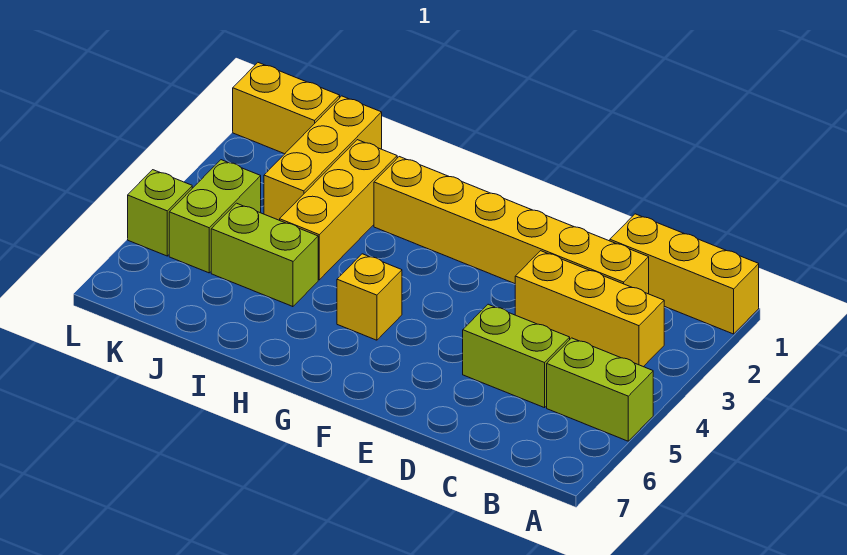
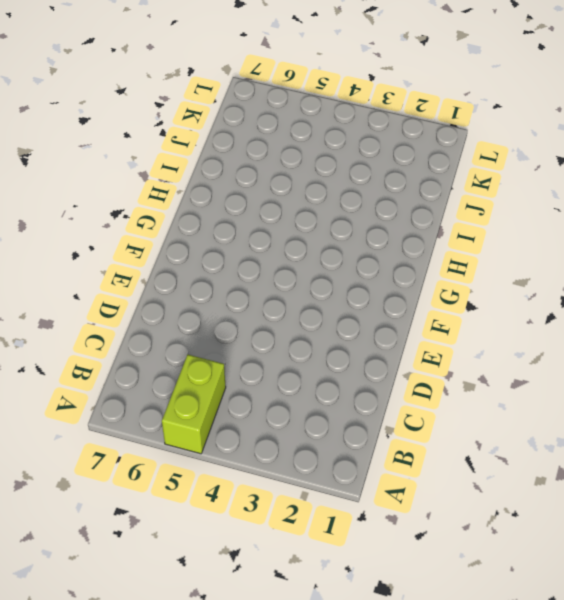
none -> yellow 1x3 brick [610,214,759,334]
none -> yellow 1x3 brick [515,251,664,367]
none -> yellow 1x6 brick [374,157,649,294]

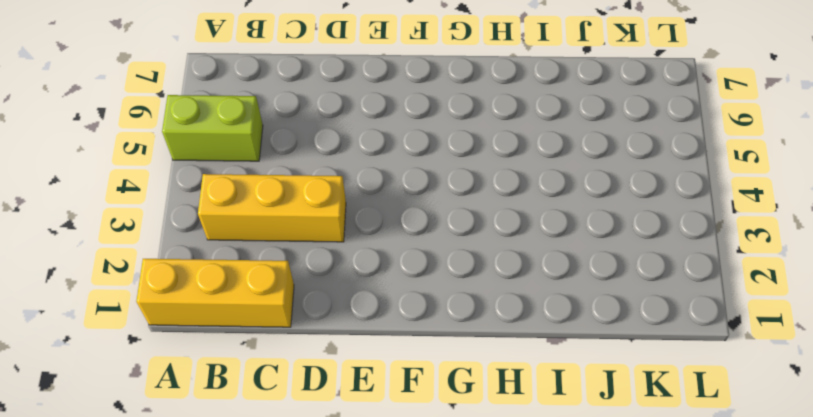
none -> yellow 1x6 brick [374,157,649,294]
none -> lime 1x2 brick [463,304,570,408]
none -> yellow 1x1 brick [337,254,402,340]

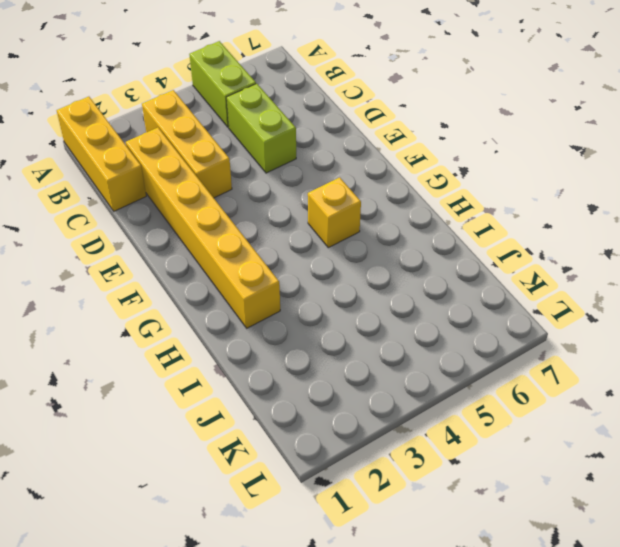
none -> yellow 1x3 brick [280,140,397,280]
none -> lime 1x2 brick [211,203,318,307]
none -> yellow 1x3 brick [264,96,382,220]

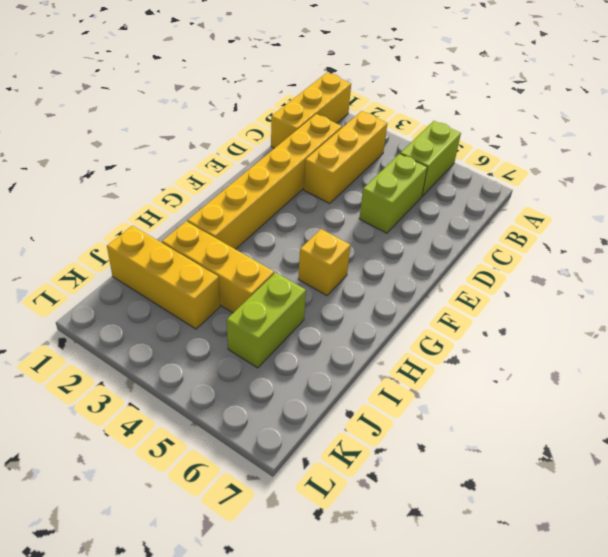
none -> yellow 1x2 brick [233,63,340,154]
none -> lime 1x2 brick [169,160,261,273]
none -> lime 1x1 brick [128,170,192,256]

